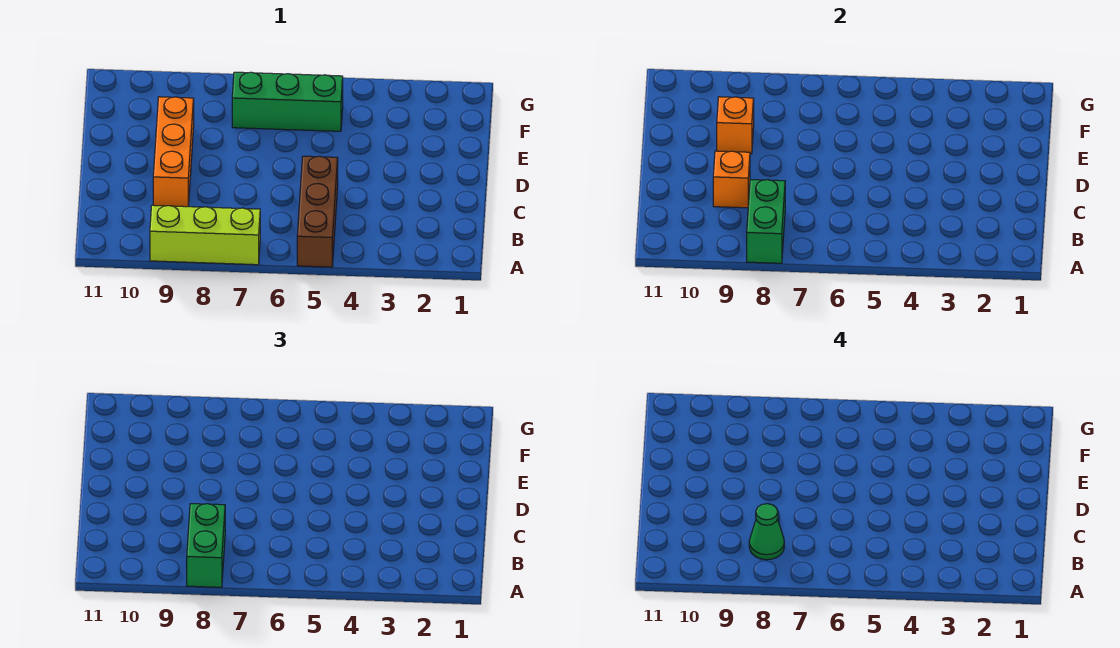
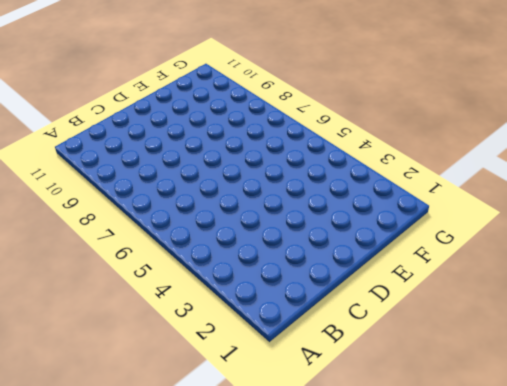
none -> brown 1x3 brick [297,156,338,267]
none -> lime 1x3 brick [150,205,260,265]

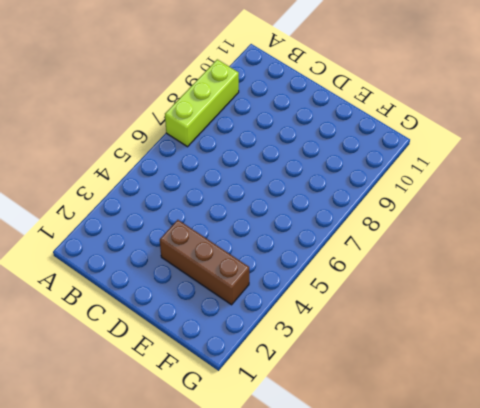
brown 1x3 brick [160,220,249,305] -> brown 1x3 brick moved to [297,156,338,267]
none -> orange 1x3 brick [153,97,194,207]
none -> green 1x3 brick [232,72,343,131]

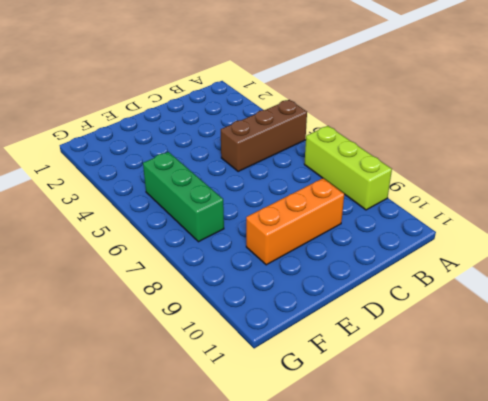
none -> green 1x2 brick [747,180,785,263]
none -> orange 1x1 brick [713,151,750,208]

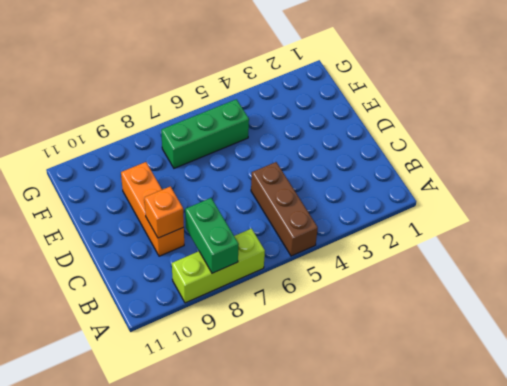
none -> orange 1x1 brick [717,97,754,154]
none -> green 1x2 brick [187,504,225,587]

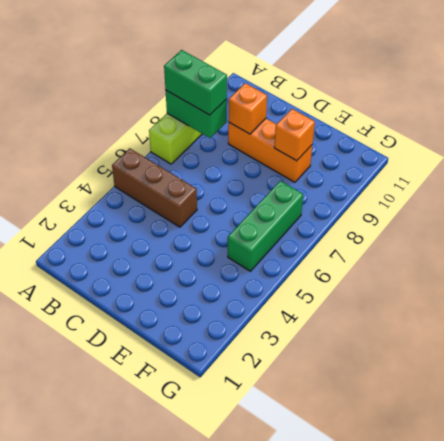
none -> green 1x1 cone [749,504,784,560]

